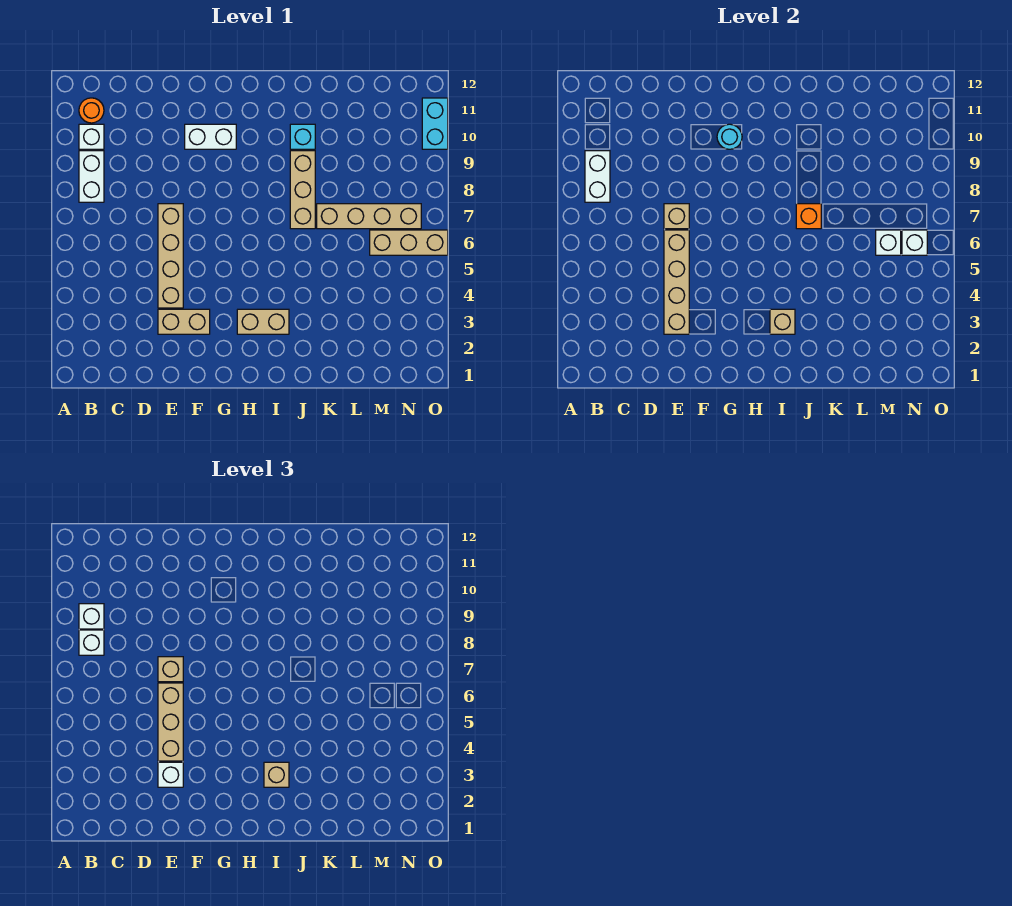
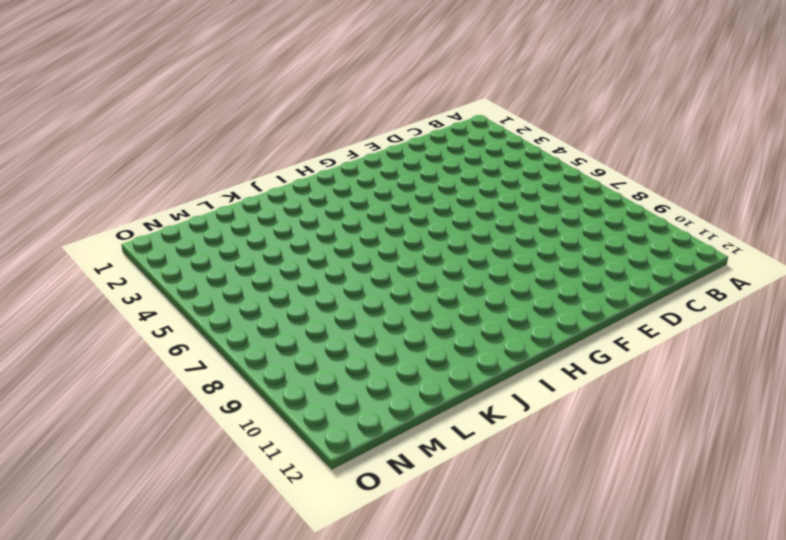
none -> white 1x2 brick [79,151,104,202]
none -> white 1x1 brick [79,124,104,149]
none -> orange 1x1 round brick [79,98,104,123]

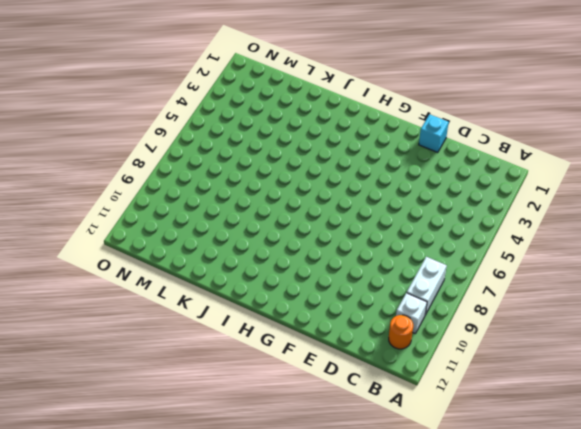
cyan 1x1 brick [419,114,449,153] -> cyan 1x1 brick moved to [290,124,315,149]
none -> tan 1x2 brick [158,309,210,334]
none -> tan 1x4 brick [158,204,183,308]
none -> white 1x2 brick [185,124,236,149]

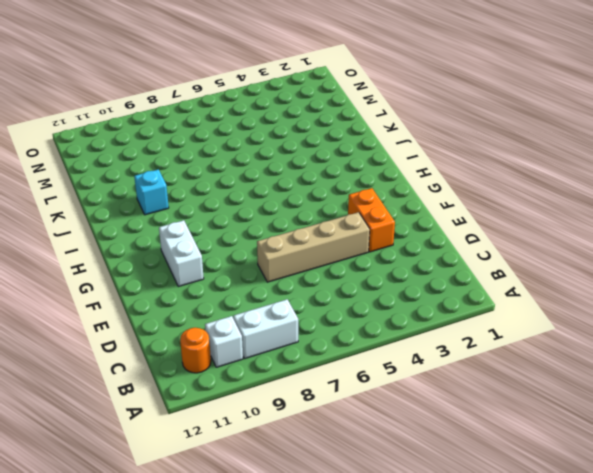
orange 1x2 brick [348,188,395,252] -> tan 1x2 brick [158,309,210,334]
none -> tan 1x2 brick [237,309,289,334]
none -> tan 1x3 brick [290,151,315,229]
none -> tan 1x4 brick [317,204,421,229]

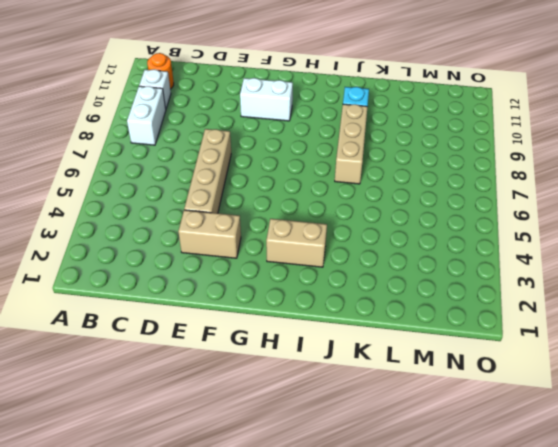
none -> tan 1x4 brick [317,204,421,229]
none -> tan 1x3 brick [370,230,448,255]
none -> cyan 1x2 brick [422,98,448,149]

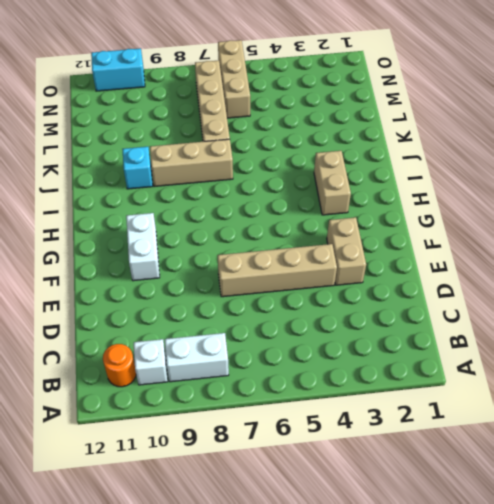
none -> white 1x2 brick [585,151,610,202]
none -> tan 1x4 brick [664,230,689,334]
none -> tan 1x1 brick [664,204,689,229]

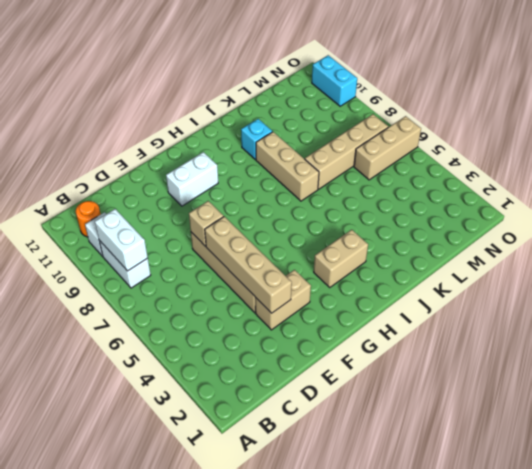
none -> cyan 1x1 round brick [717,124,742,149]
none -> tan 1x1 brick [770,309,795,334]
none -> orange 1x1 brick [796,204,821,229]

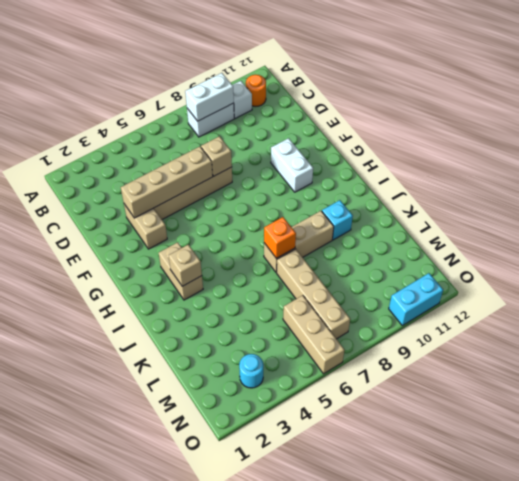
cyan 1x1 round brick [239,354,263,388] -> cyan 1x1 round brick moved to [717,124,742,149]
none -> white 1x1 brick [876,230,901,255]
none -> white 1x1 brick [902,230,927,255]
none -> white 1x1 brick [79,630,104,655]

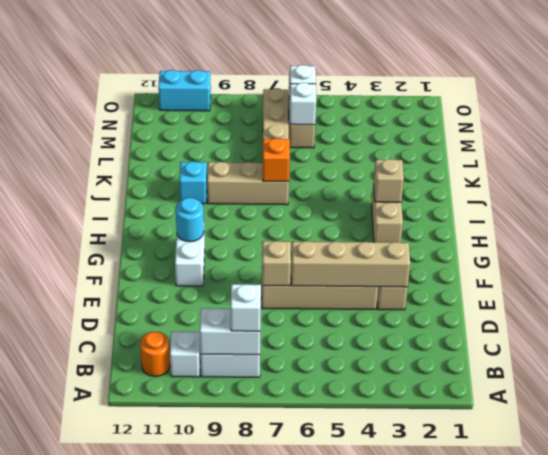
none -> white 1x1 brick [79,604,104,629]
none -> white 1x1 brick [158,762,183,787]
none -> tan 1x3 brick [158,683,183,761]

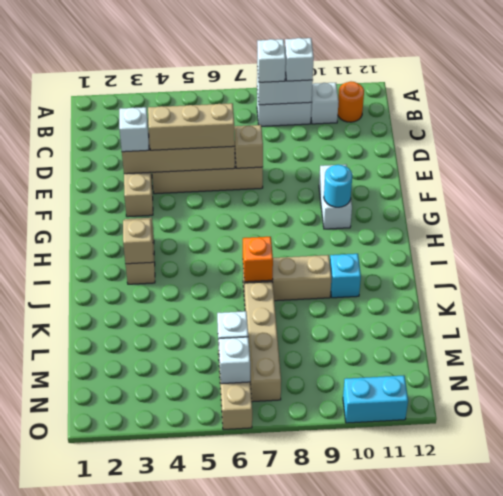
none -> tan 1x1 brick [158,657,183,682]
none -> tan 1x1 brick [264,762,289,787]

